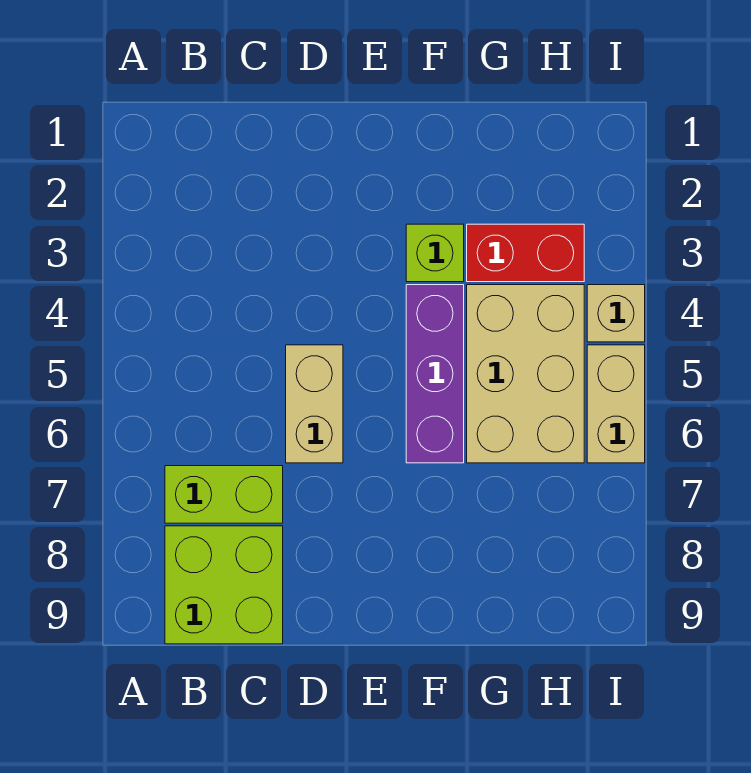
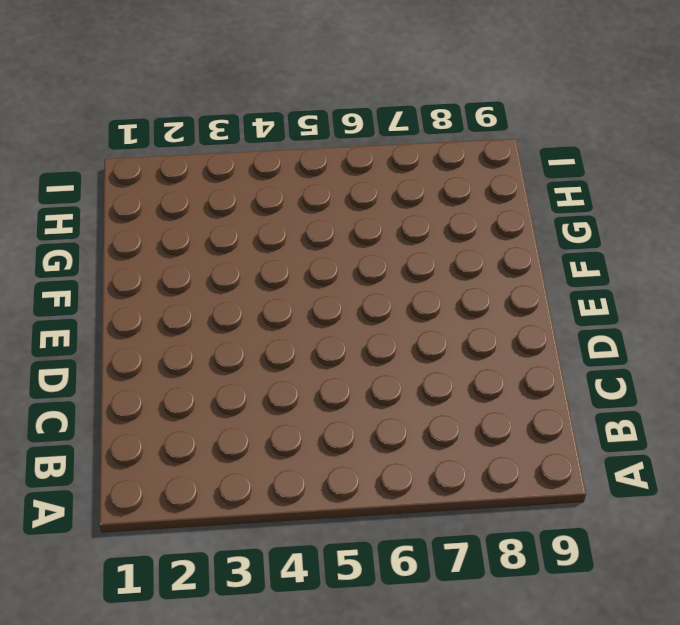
none -> lime 1x2 brick [165,466,283,523]
none -> lime 2x2 brick [165,526,283,644]

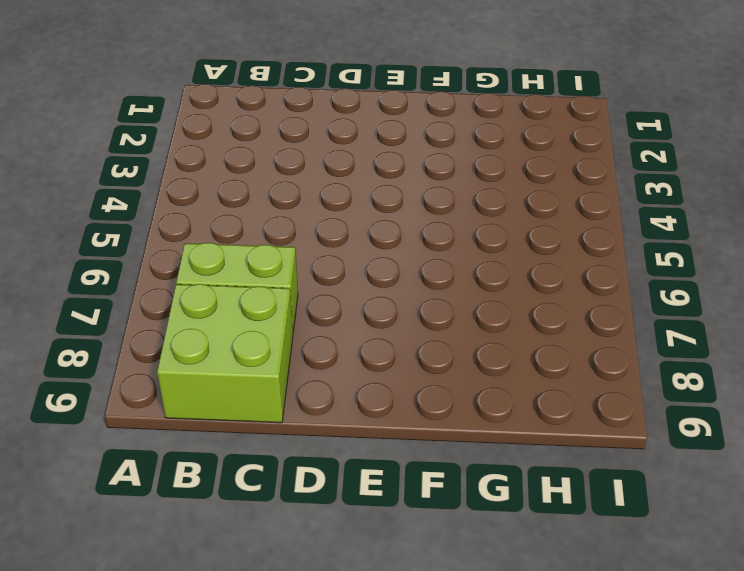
none -> tan 1x2 brick [286,345,343,463]
none -> lime 1x1 brick [406,224,464,282]

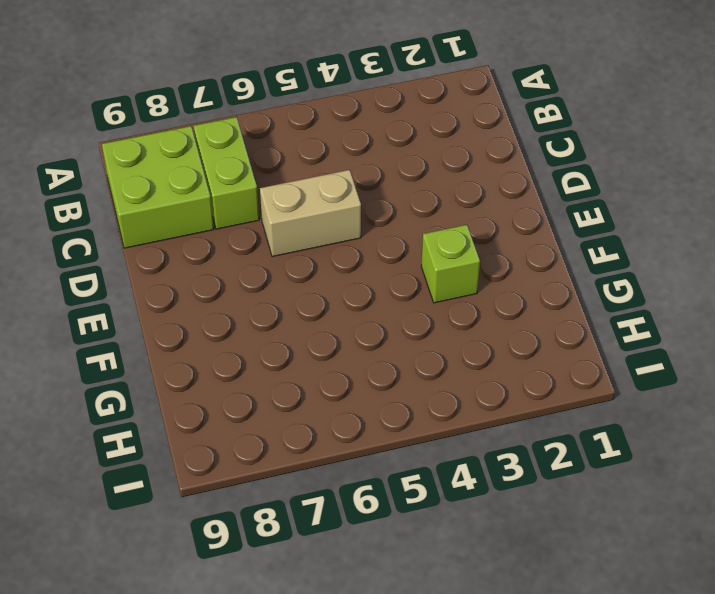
none -> purple 1x3 brick [406,285,464,463]
none -> red 1x2 brick [467,224,584,282]

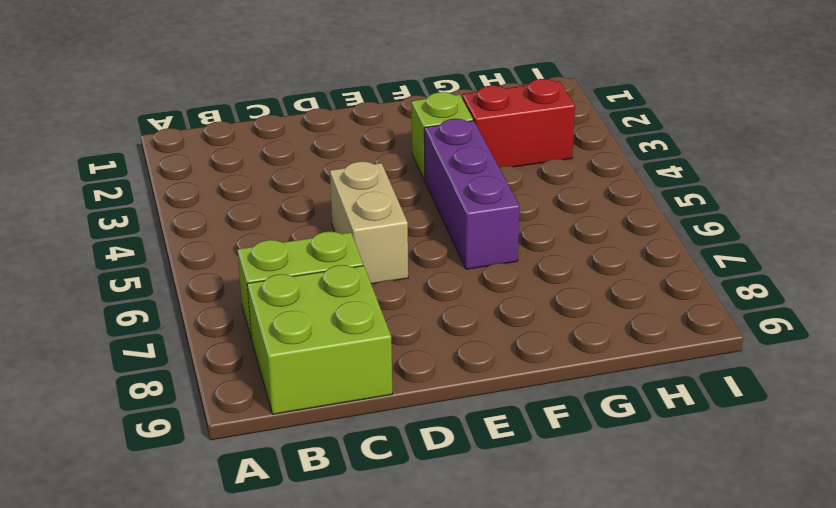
none -> tan 2x3 brick [467,285,584,463]
none -> tan 1x1 brick [587,285,645,342]

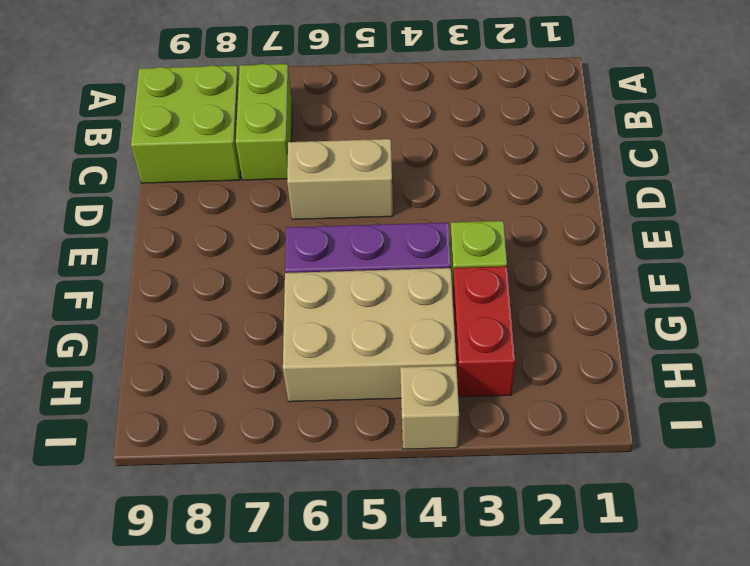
none -> tan 1x2 brick [587,345,645,463]

